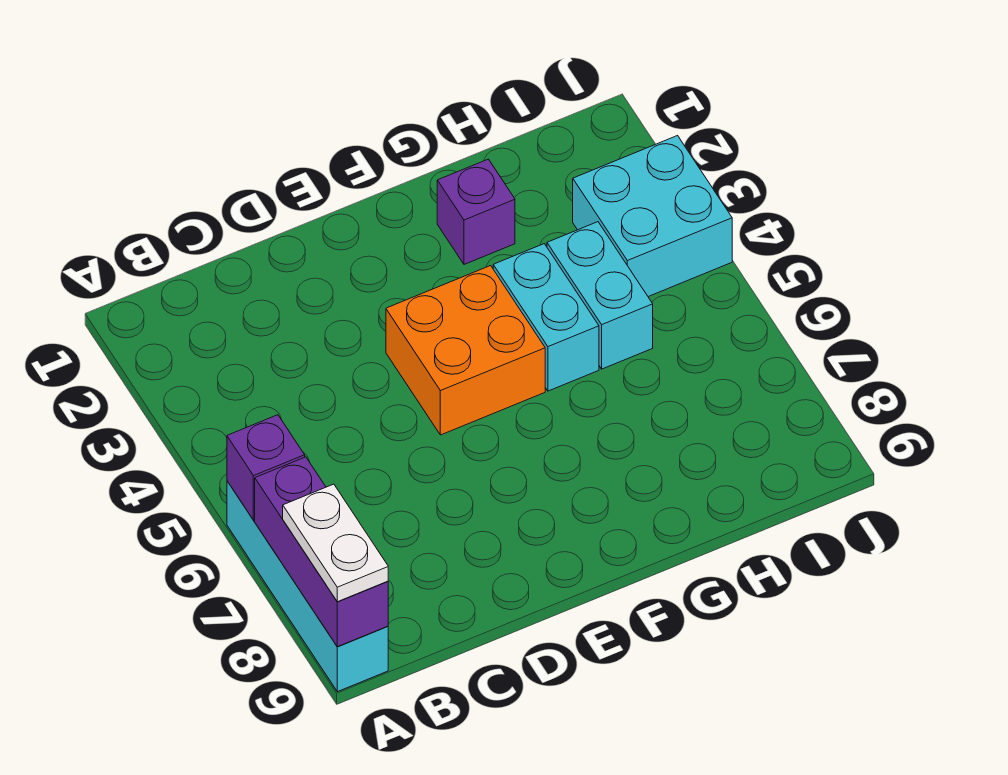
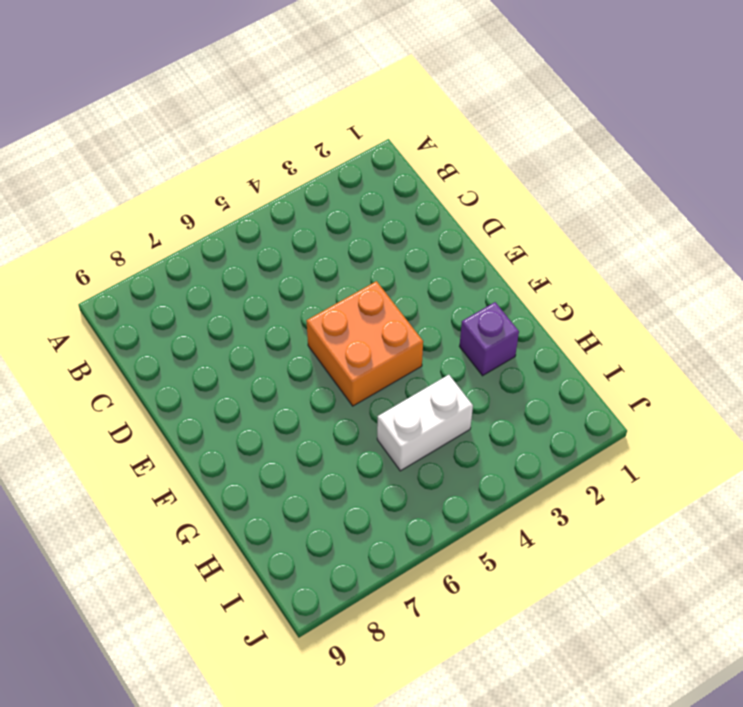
white 1x2 brick [377,375,473,471] -> cyan 1x2 brick [547,222,653,369]
none -> cyan 1x4 brick [227,481,388,692]
none -> cyan 1x2 brick [493,244,599,391]

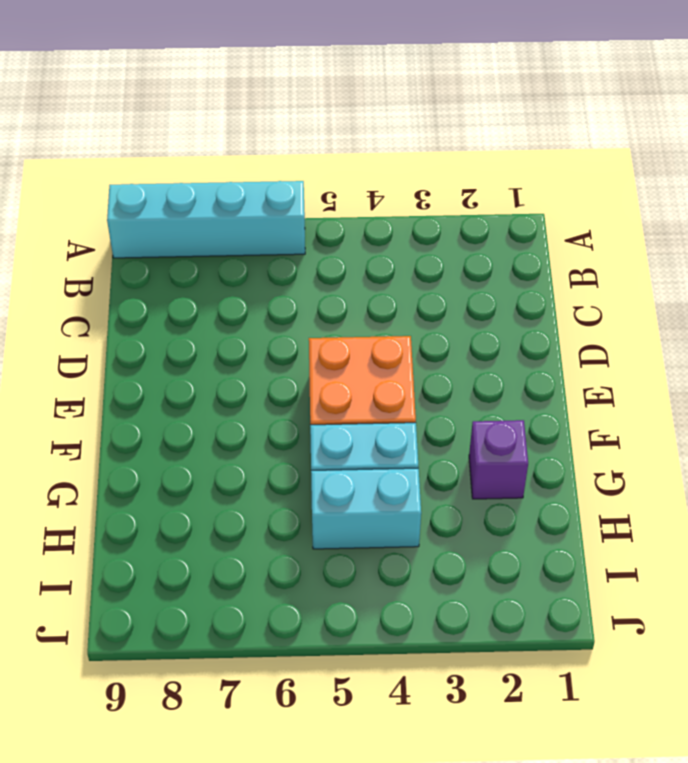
none -> cyan 2x2 brick [573,136,732,297]
none -> purple 1x1 brick [227,415,305,520]

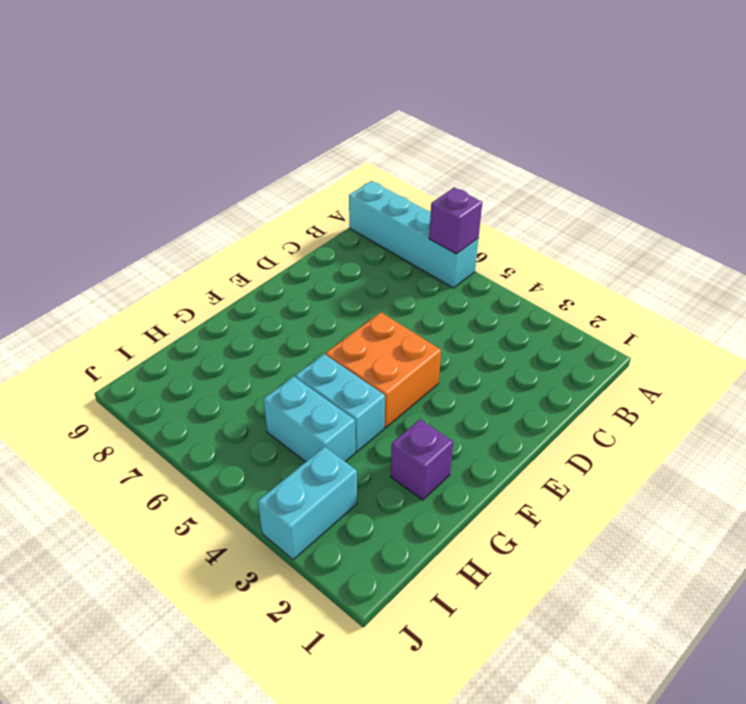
cyan 1x2 brick [258,447,357,560] -> cyan 2x2 brick [573,136,732,297]
none -> purple 1x3 brick [255,457,388,647]
none -> white 1x2 plate [283,484,388,602]

